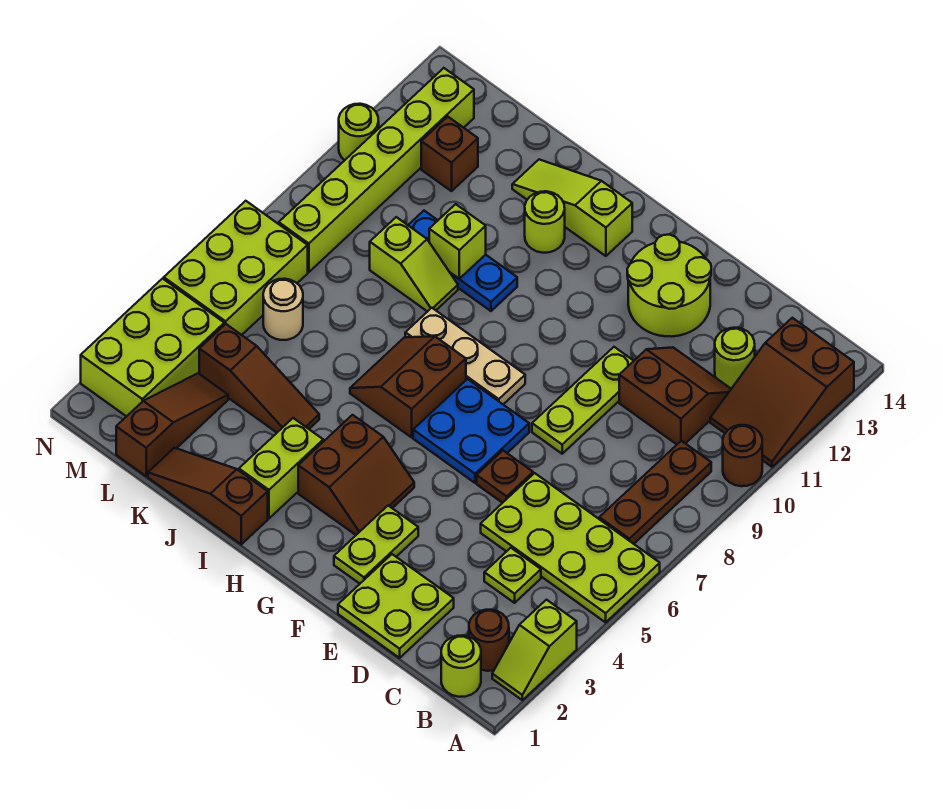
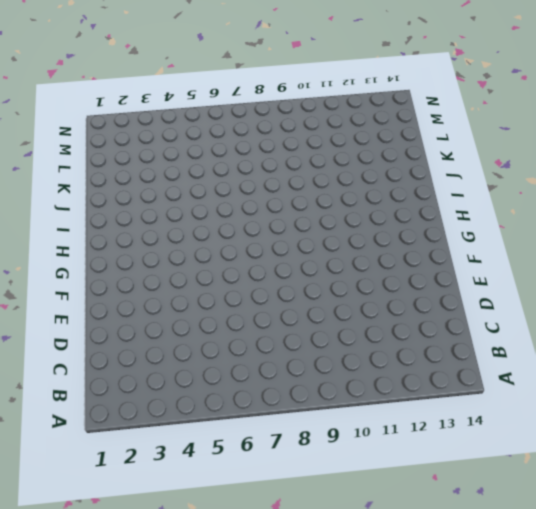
none -> lime 1x2 slope [492,600,577,700]
none -> lime 2x4 plate [481,473,660,622]
none -> brown 1x1 round brick [723,425,762,486]
none -> brown 2x3 slope [710,318,854,467]

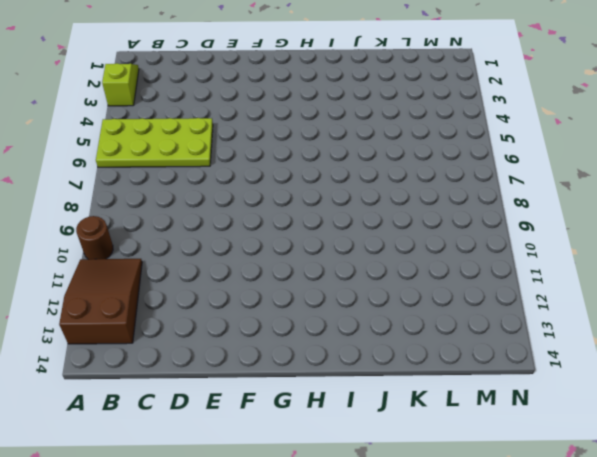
none -> lime 1x1 round brick [441,635,481,697]
none -> brown 1x1 round brick [469,610,509,671]
none -> brown 1x3 plate [599,441,711,544]
none -> lime 1x1 plate [484,548,541,603]

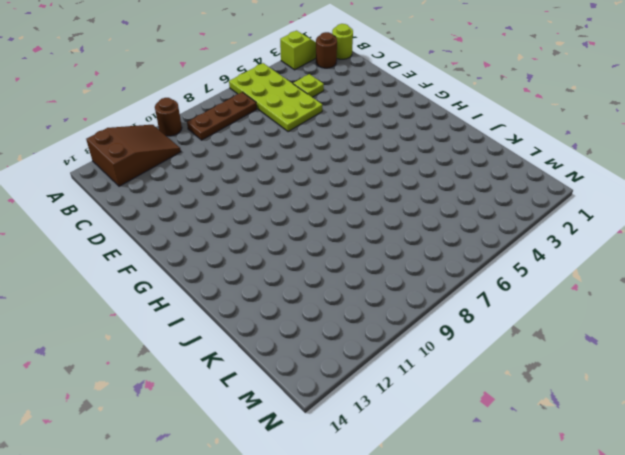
none -> brown 2x2 slope [619,347,731,444]
none -> lime 1x1 round brick [715,328,755,389]
none -> lime 2x2 plate [338,554,454,658]
none -> brown 1x1 plate [477,451,533,503]

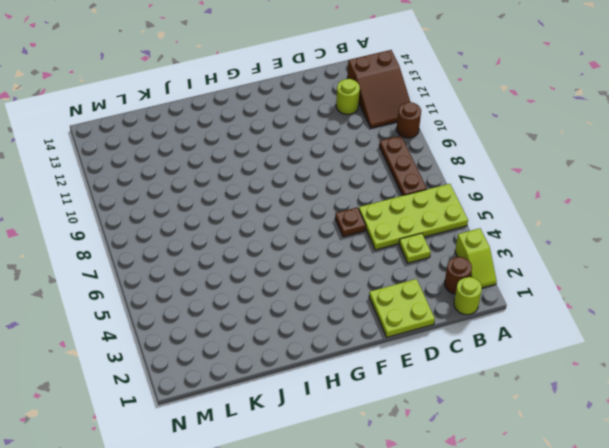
none -> brown 2x2 slope [619,347,731,444]
none -> lime 1x3 plate [532,347,633,454]
none -> lime 2x2 round brick [627,235,711,337]
none -> lime 1x2 plate [334,506,418,584]

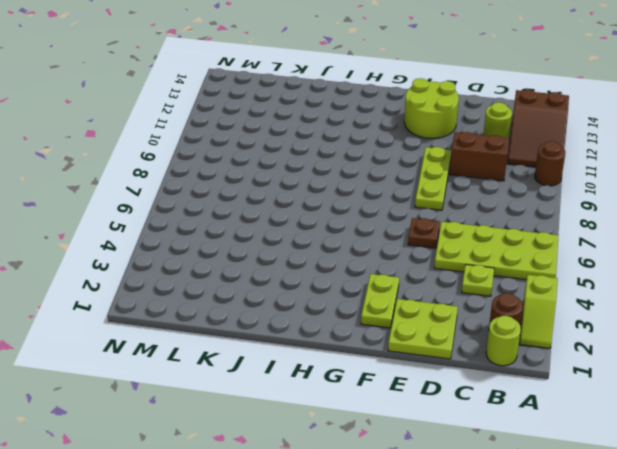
none -> brown 1x3 plate [599,441,711,544]
none -> blue 2x2 plate [413,379,529,483]
none -> brown 2x2 slope [298,415,414,535]
none -> tan 1x3 plate [405,308,525,404]

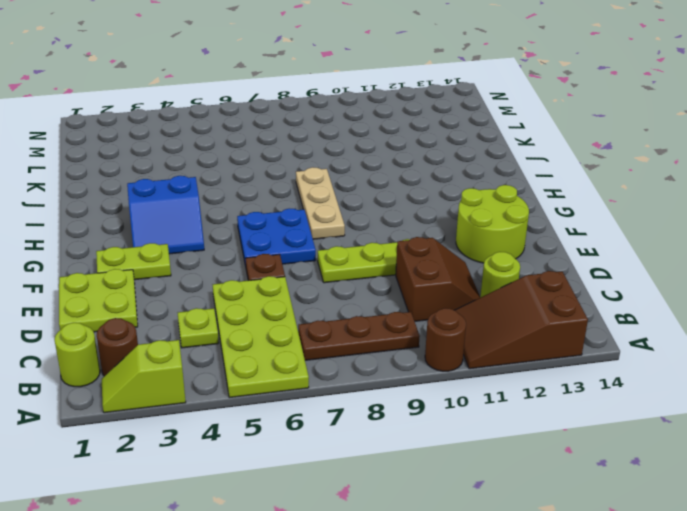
blue 2x2 slope [127,176,204,254] -> brown 2x2 slope [298,415,414,535]
none -> brown 2x2 slope [350,336,466,437]
none -> lime 1x3 slope [512,160,632,256]
none -> brown 1x3 slope [148,448,268,544]
none -> lime 1x2 brick [239,418,323,518]

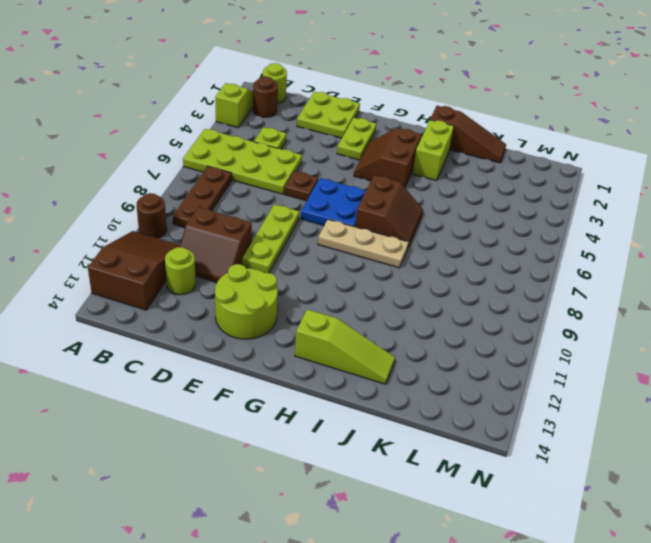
none -> blue 1x3 plate [408,211,517,311]
none -> lime 1x1 round brick [525,191,565,253]
none -> brown 1x3 slope [199,324,319,432]
none -> lime 1x2 slope [370,217,458,312]

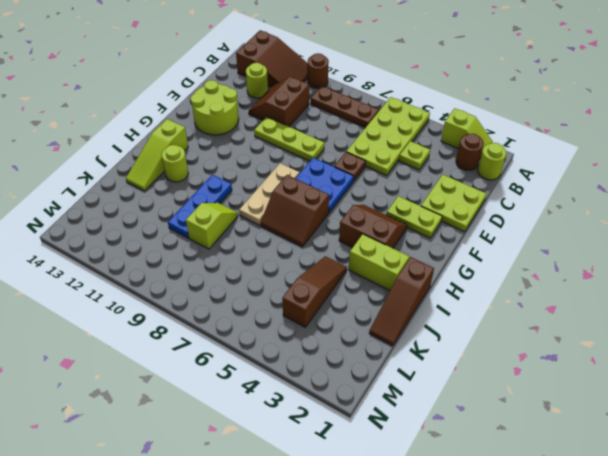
none -> brown 1x3 slope [116,373,228,476]
none -> tan 1x1 round brick [263,279,303,340]
none -> brown 1x1 brick [421,117,478,191]
none -> lime 2x3 brick [81,279,224,417]

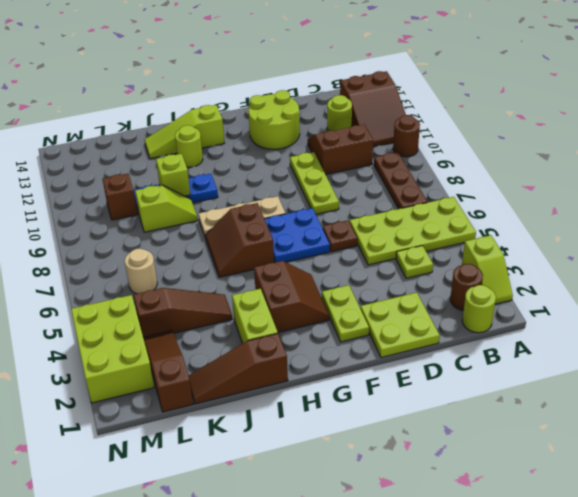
brown 1x1 brick [103,174,137,220] -> brown 1x1 brick moved to [421,117,478,191]
none -> lime 2x3 brick [164,201,308,335]
none -> lime 1x6 brick [279,68,474,272]
none -> lime 1x1 round brick [339,104,379,160]

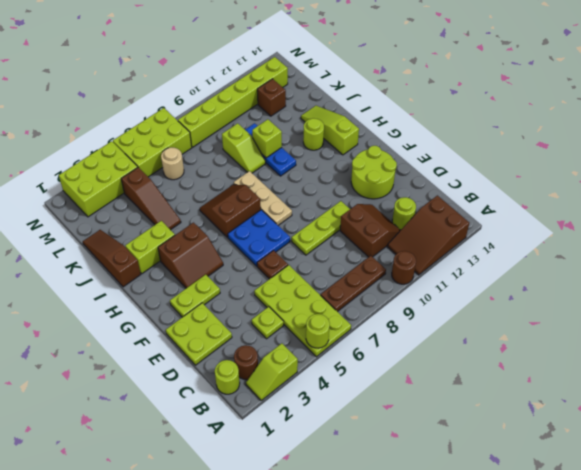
lime 1x1 round brick [306,314,330,348] -> lime 1x1 round brick moved to [339,104,379,160]
none -> brown 1x3 slope [116,373,228,476]

